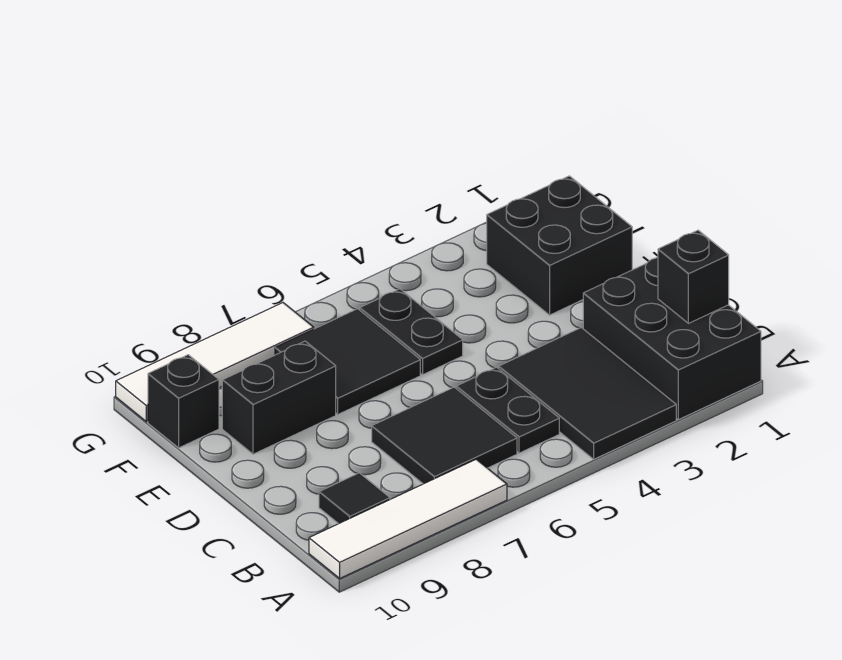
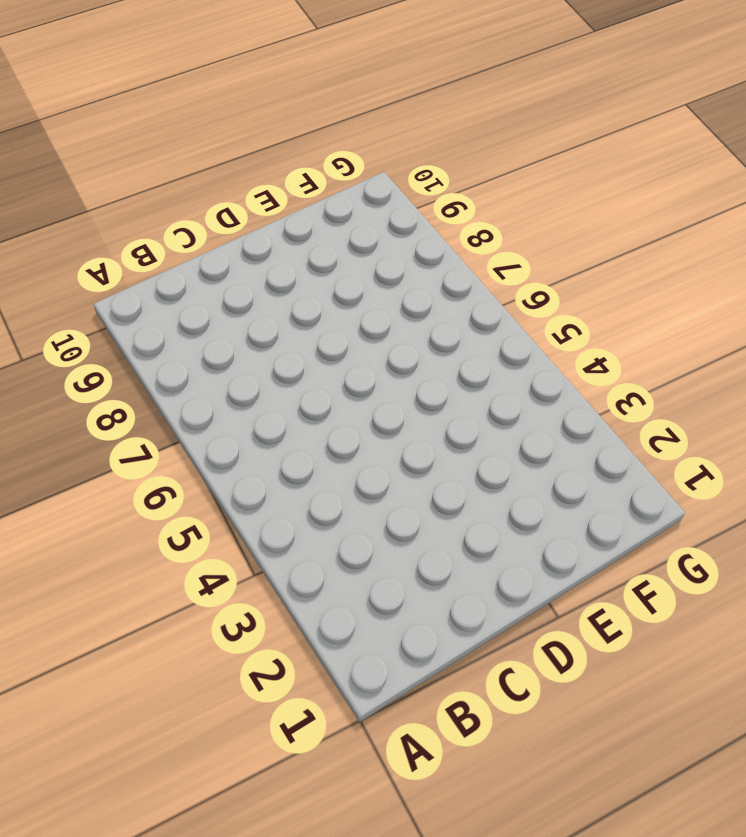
none -> black 2x3 brick [583,258,761,420]
none -> black 2x3 tile [499,328,676,459]
none -> white 1x4 tile [309,459,507,578]

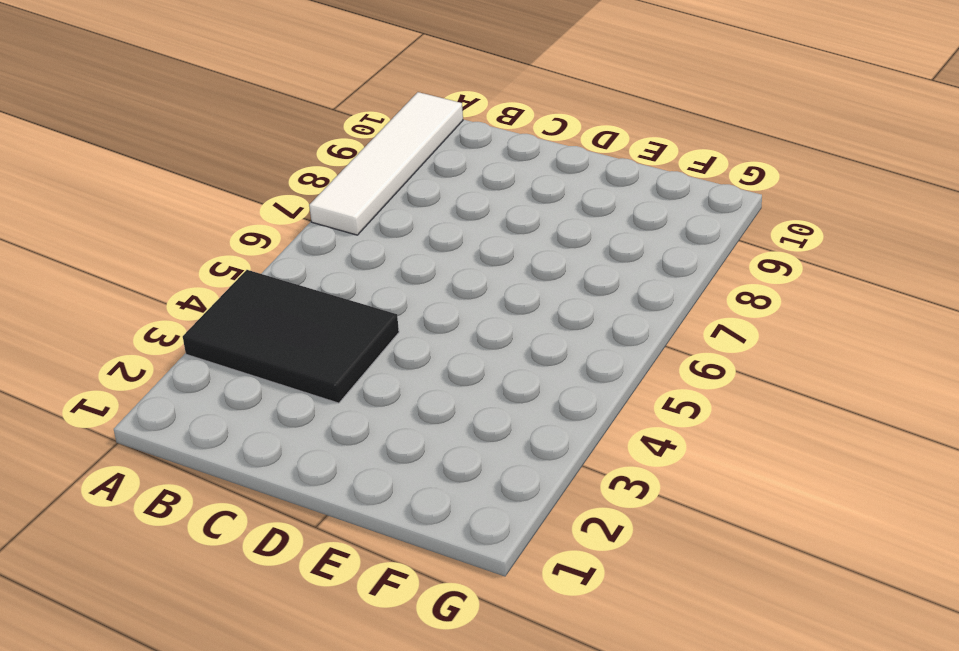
none -> black 2x3 brick [583,258,761,420]
none -> black 1x2 plate [456,367,559,453]
none -> black 2x2 tile [372,387,517,484]

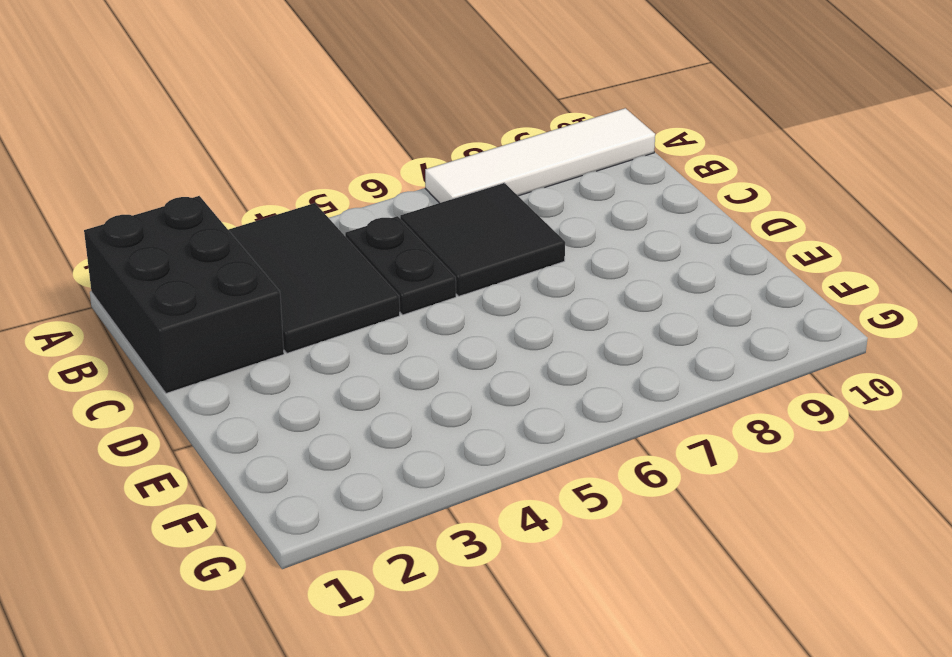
none -> black 1x1 tile [319,473,390,524]
none -> black 2x2 brick [487,176,632,315]
none -> black 1x2 plate [360,289,463,375]

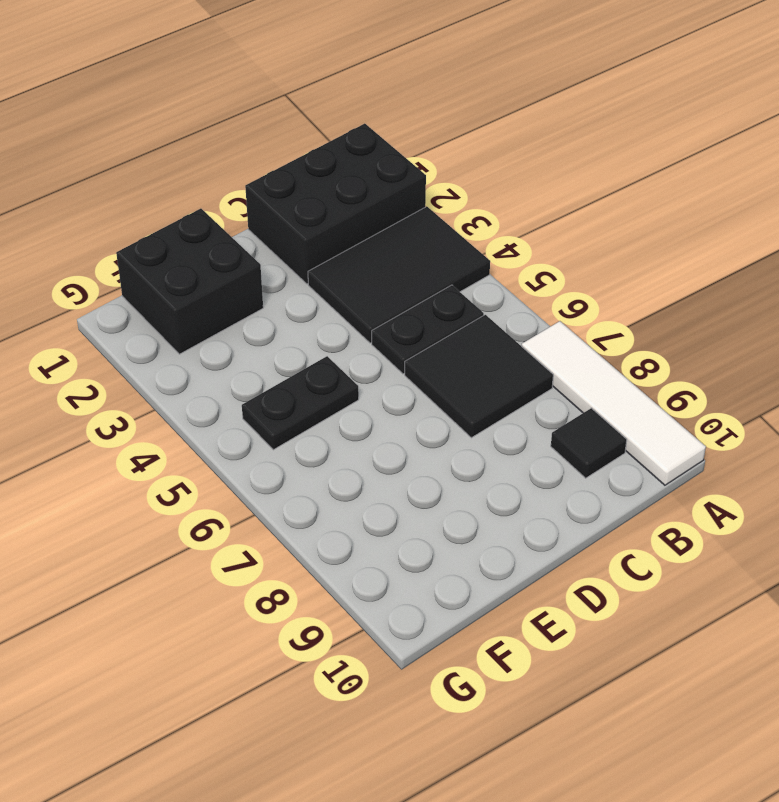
none -> black 2x2 tile [275,309,420,414]
none -> black 1x2 brick [222,341,336,454]
none -> black 1x1 brick [148,355,219,448]

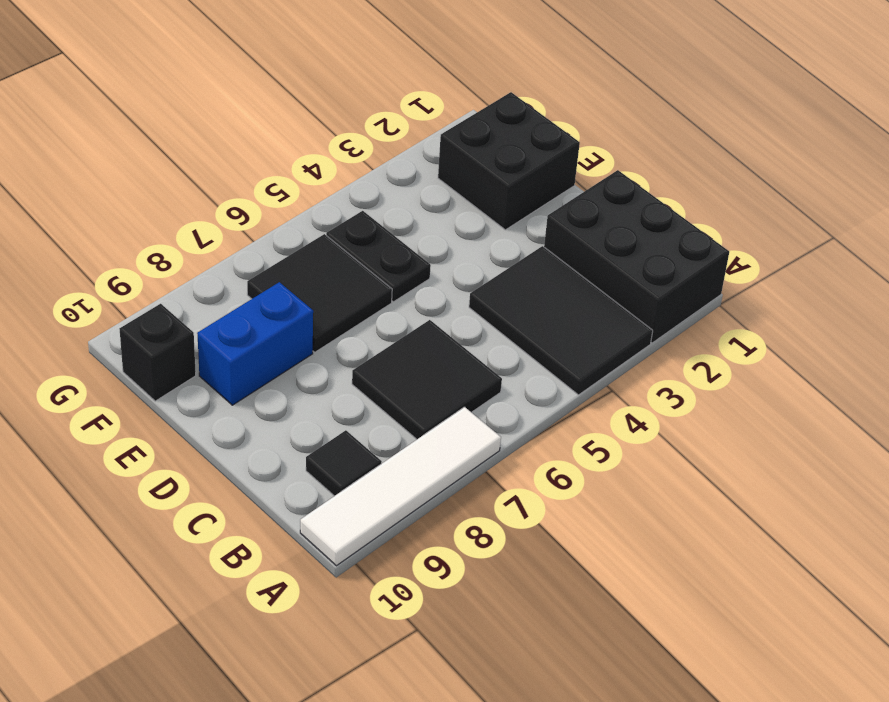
blue 1x2 brick [197,282,313,405] -> black 1x2 brick [222,341,336,454]
none -> black 1x2 plate [456,367,559,453]
none -> white 1x4 tile [116,303,314,422]
none -> black 1x1 brick [658,230,729,323]

